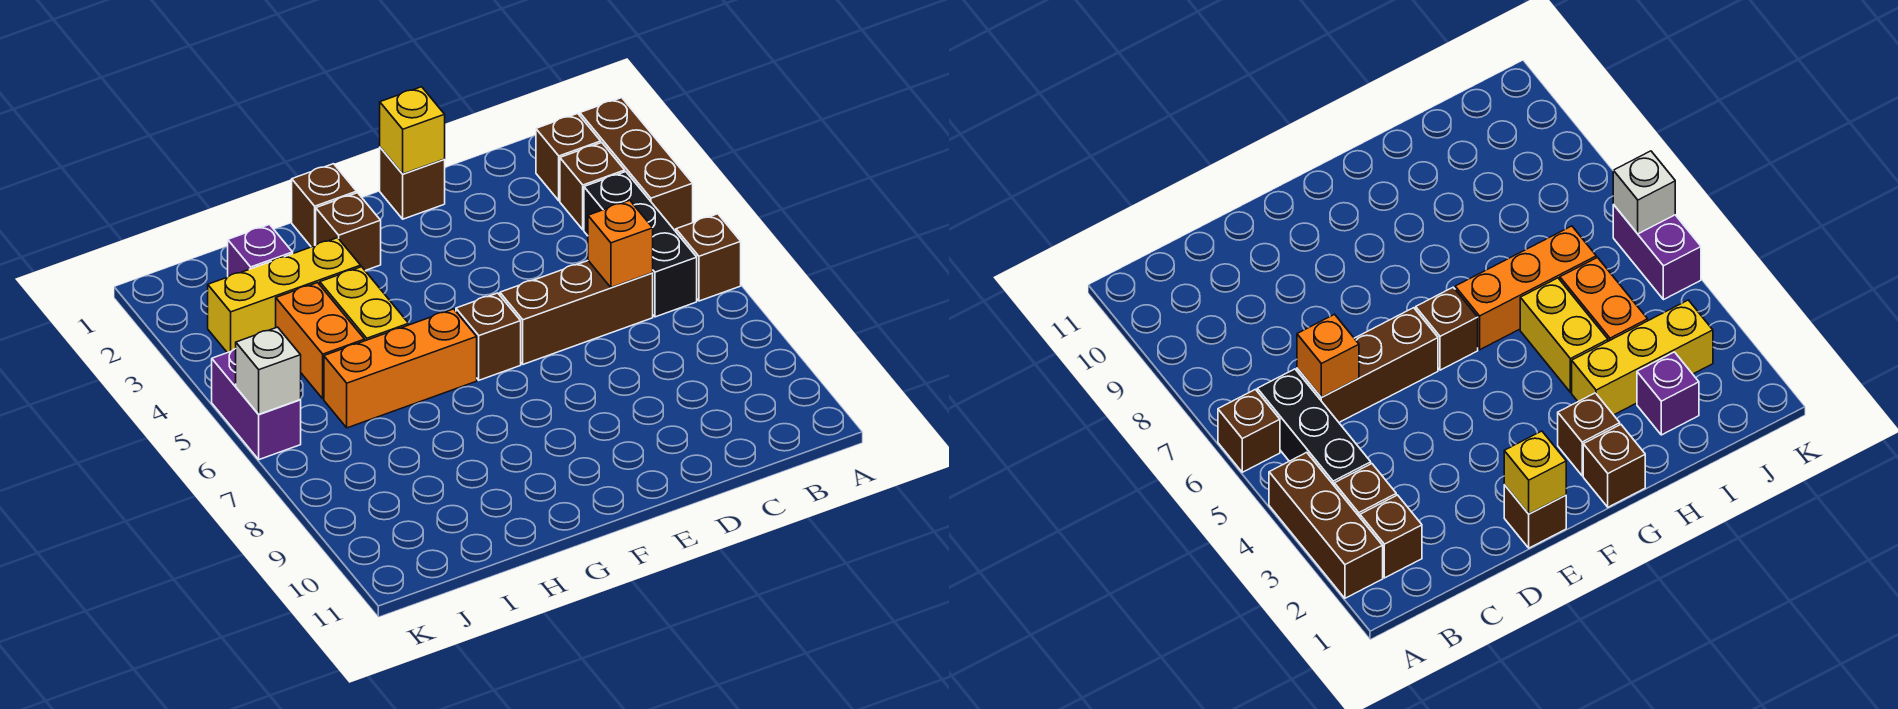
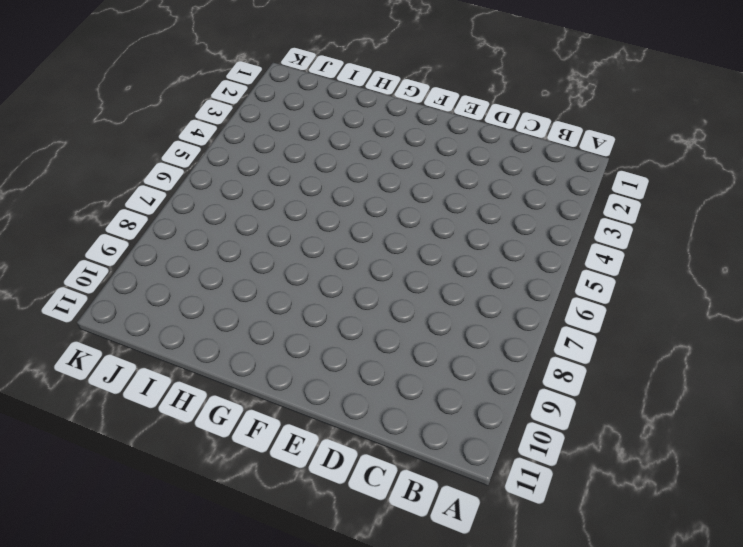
none -> brown 1x3 brick [580,98,693,231]
none -> brown 1x1 brick [676,214,741,301]
none -> brown 1x1 brick [536,113,601,201]

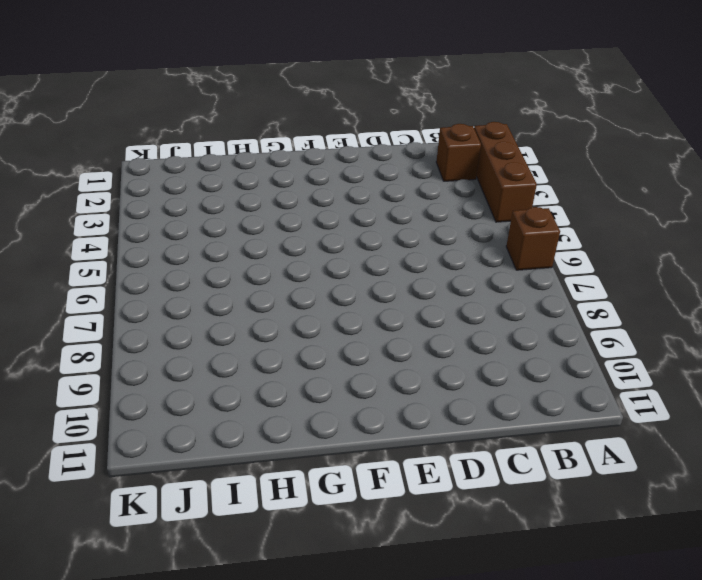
none -> brown 1x1 brick [560,143,625,230]
none -> black 1x3 brick [584,172,697,317]
none -> brown 1x3 brick [500,261,653,364]

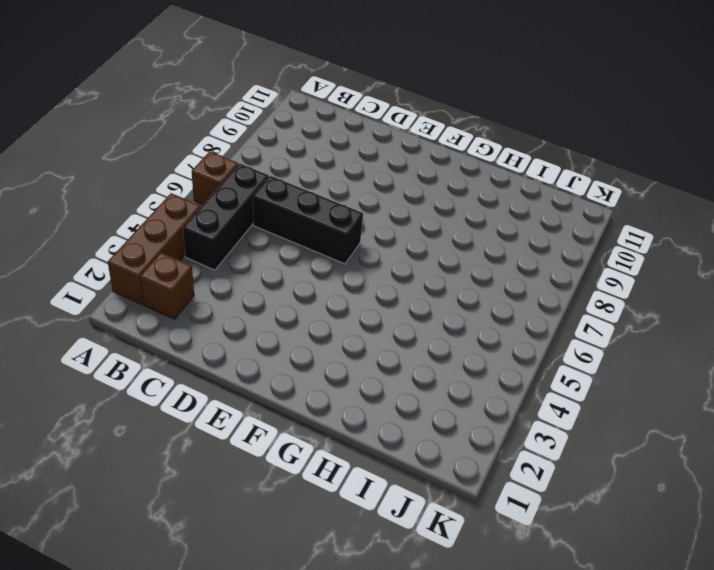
black 1x3 brick [253,176,363,264] -> brown 1x3 brick [500,261,653,364]
none -> brown 1x1 brick [560,143,625,230]
none -> brown 1x1 brick [380,147,445,219]
none -> brown 1x1 brick [456,293,521,380]

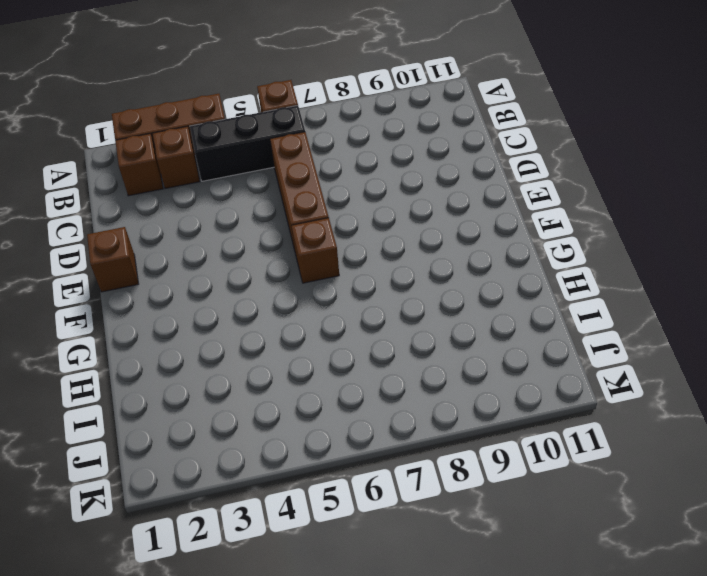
none -> brown 1x1 brick [292,164,357,247]
none -> brown 1x1 brick [316,193,381,271]
none -> orange 1x3 brick [324,309,477,428]

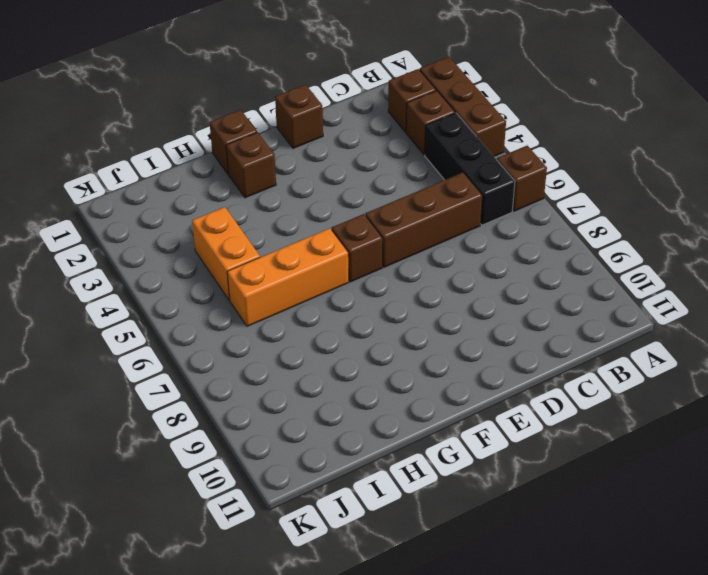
none -> yellow 1x3 brick [208,238,361,353]
none -> yellow 1x2 brick [320,267,409,341]
none -> purple 1x1 brick [228,225,293,277]

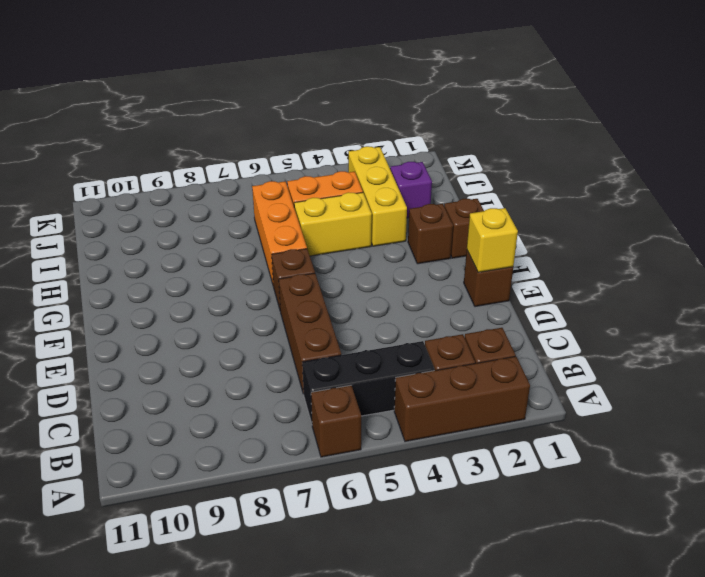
none -> purple 1x2 brick [212,349,301,460]
none -> orange 1x1 brick [588,200,653,288]
none -> white 1x1 brick [236,327,301,414]

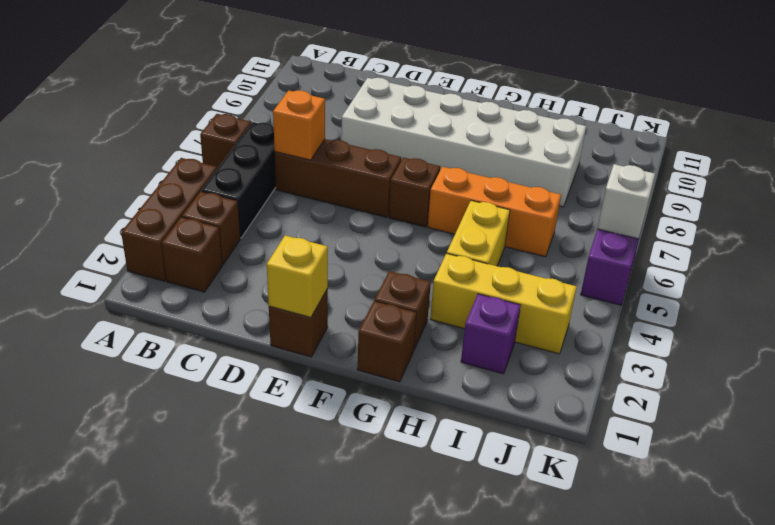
white 2x6 brick [341,77,586,207] -> none
none -> orange 1x2 brick [276,283,365,399]

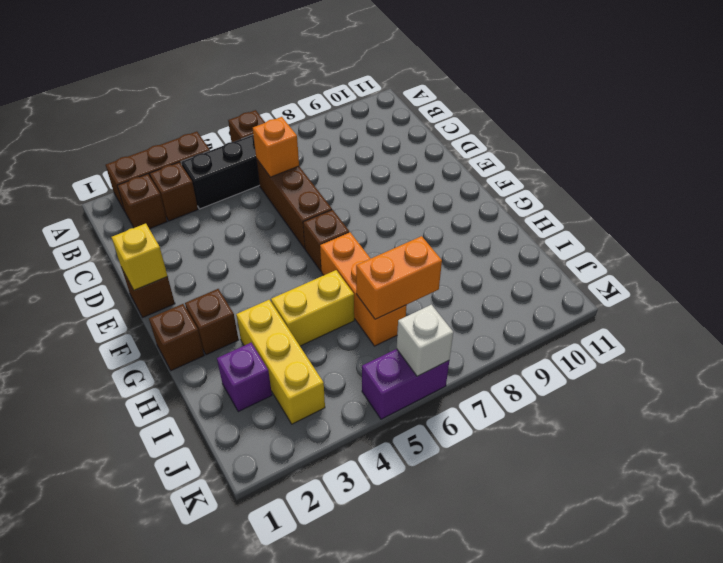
orange 1x2 brick [356,236,442,319] -> orange 1x2 brick moved to [276,283,365,399]

